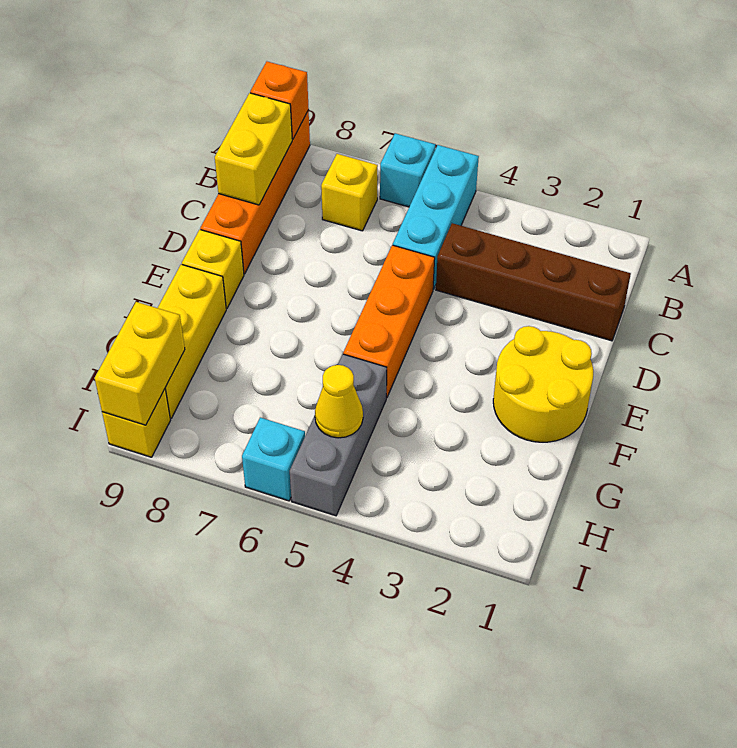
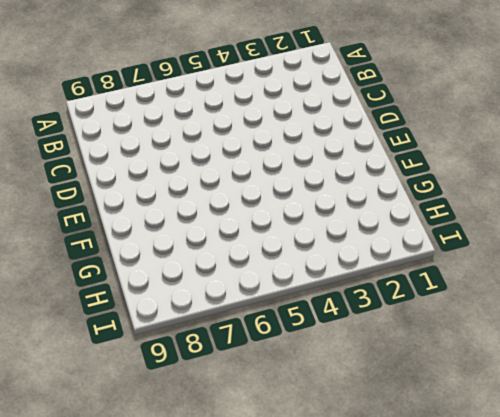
none -> cyan 1x3 brick [393,145,479,289]
none -> cyan 1x1 brick [380,133,435,207]
none -> orange 1x4 brick [200,110,310,274]

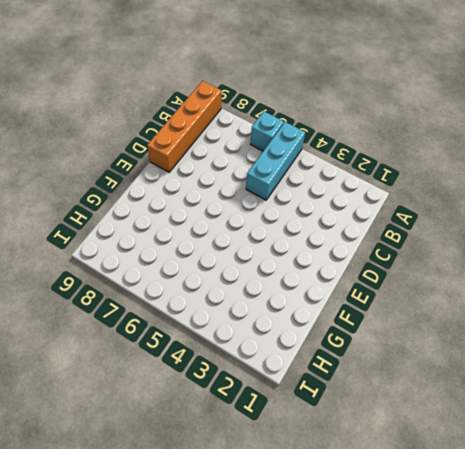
none -> yellow 1x1 brick [321,154,378,231]
none -> brown 1x4 brick [436,223,631,341]
none -> orange 1x3 brick [343,245,435,398]

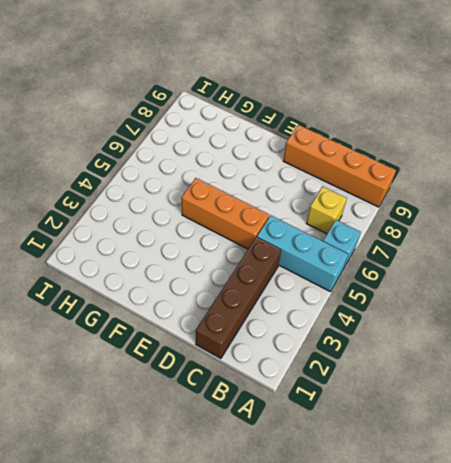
none -> yellow 2x2 round brick [493,326,593,442]
none -> yellow 1x1 brick [182,230,244,309]
none -> yellow 1x3 brick [158,264,226,419]

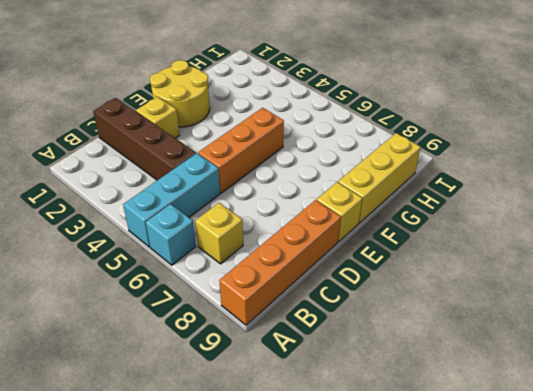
yellow 1x1 brick [136,97,180,138] -> yellow 1x1 brick moved to [102,389,170,457]
none -> grey 1x3 brick [290,354,387,516]
none -> cyan 1x1 brick [242,418,305,501]
none -> orange 1x1 brick [250,62,309,139]

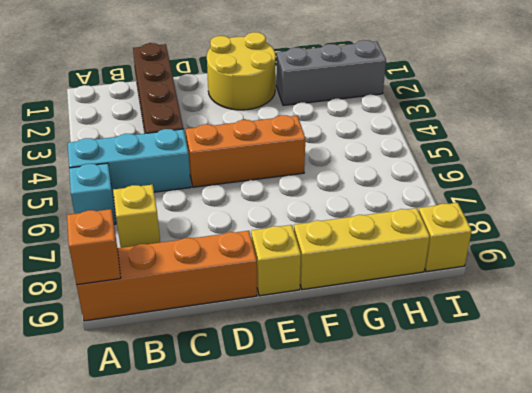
grey 1x3 brick [276,40,386,105] -> grey 1x3 brick moved to [290,354,387,516]
none -> cyan 1x1 brick [242,418,305,501]
none -> yellow 1x2 brick [215,93,292,205]
none -> yellow 1x1 cone [315,365,363,438]

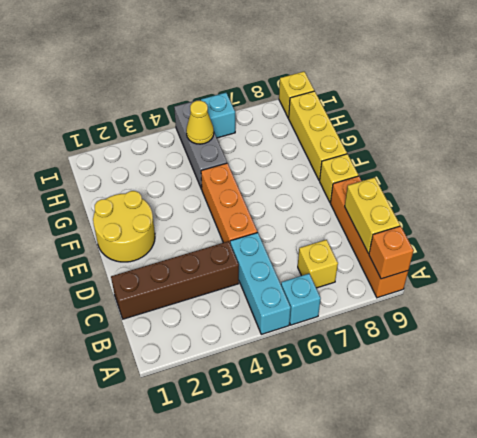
none -> yellow 1x2 brick [95,302,185,425]

